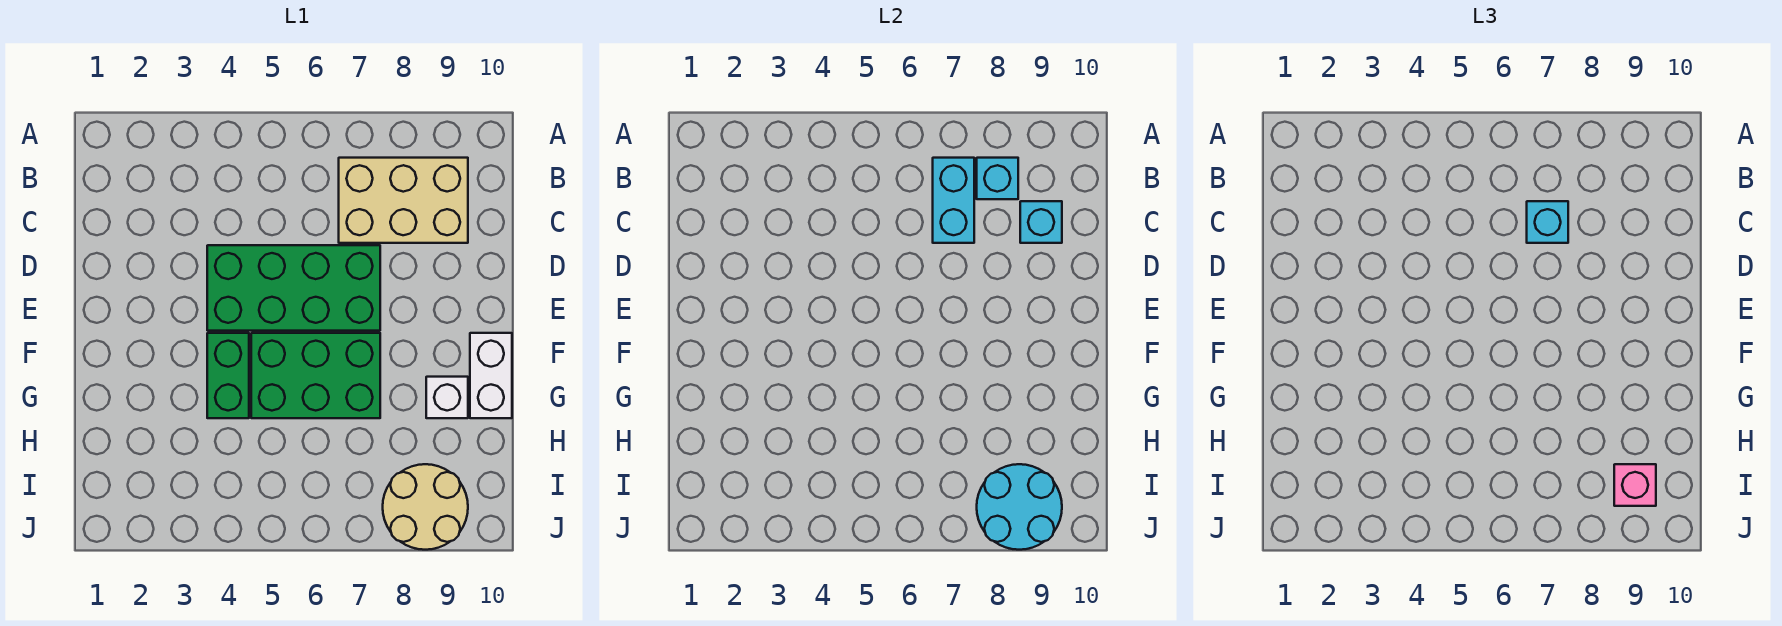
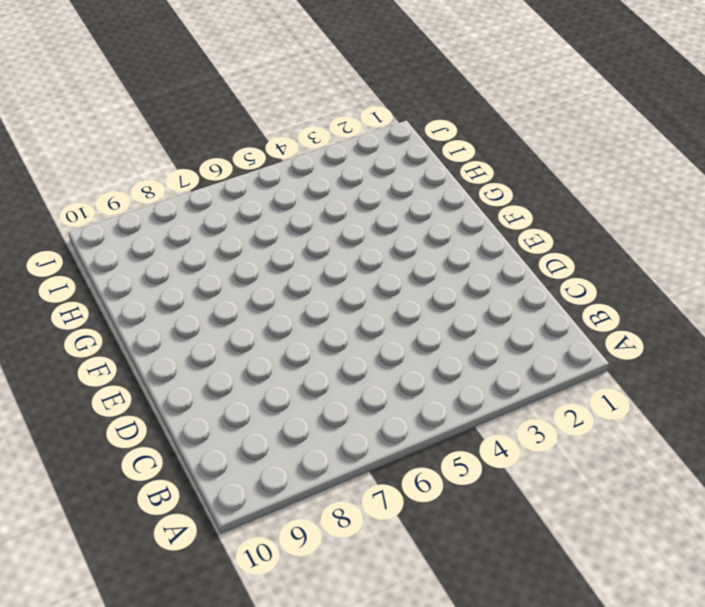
none -> tan 2x3 brick [339,158,468,243]
none -> green 2x4 brick [207,245,380,331]
none -> green 1x2 brick [207,333,249,418]

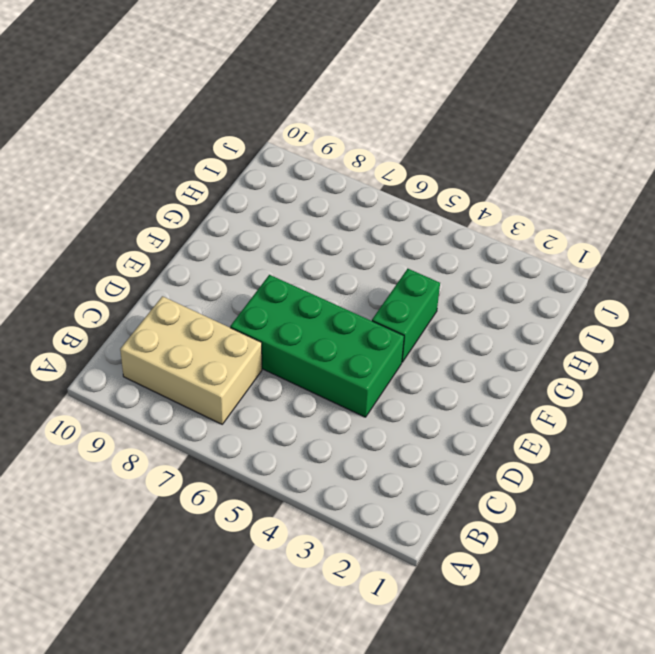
none -> green 2x3 brick [251,333,380,418]
none -> white 1x2 brick [470,333,512,418]
none -> white 1x1 brick [426,377,468,418]

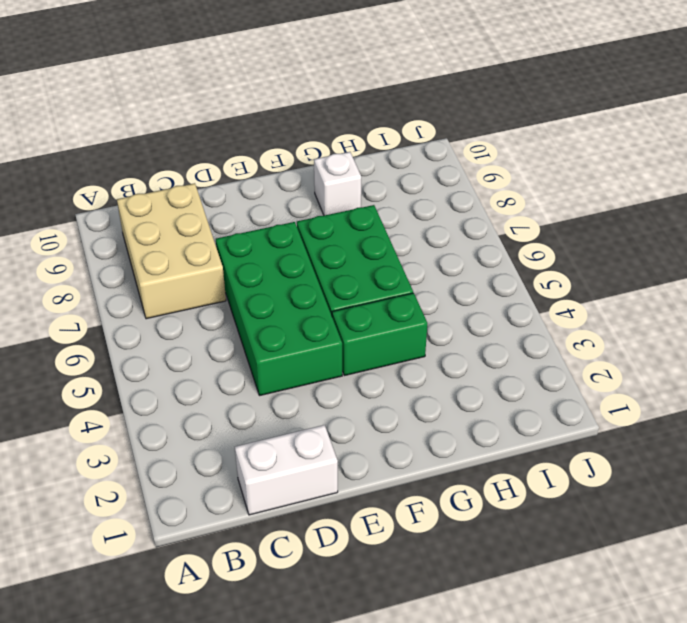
white 1x2 brick [235,425,338,515] -> white 1x2 brick moved to [470,333,512,418]
none -> tan 2x2 round brick [383,464,468,550]
none -> cyan 1x2 brick [933,158,974,243]
none -> cyan 1x1 brick [977,158,1018,199]

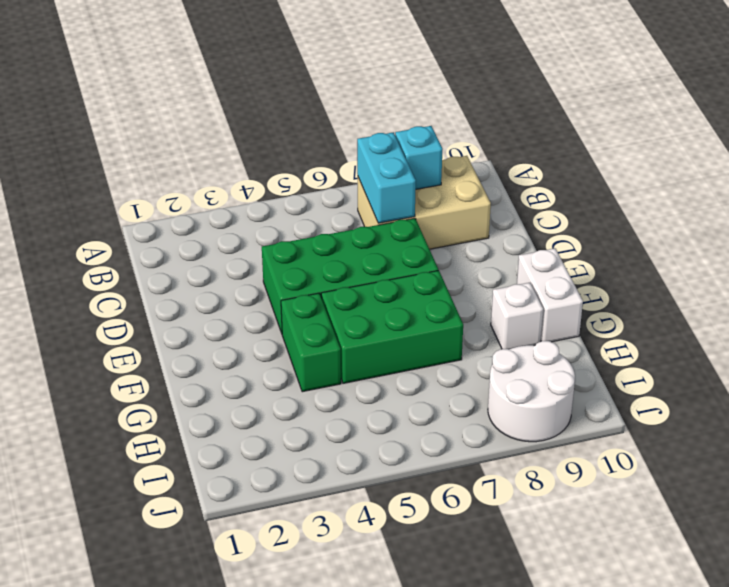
white 2x2 round brick [488,341,575,442] -> tan 2x2 round brick [383,464,468,550]
none -> cyan 1x1 brick [1020,201,1062,243]
none -> cyan 2x2 round brick [977,464,1062,550]
none -> cyan 1x1 brick [1527,201,1568,243]

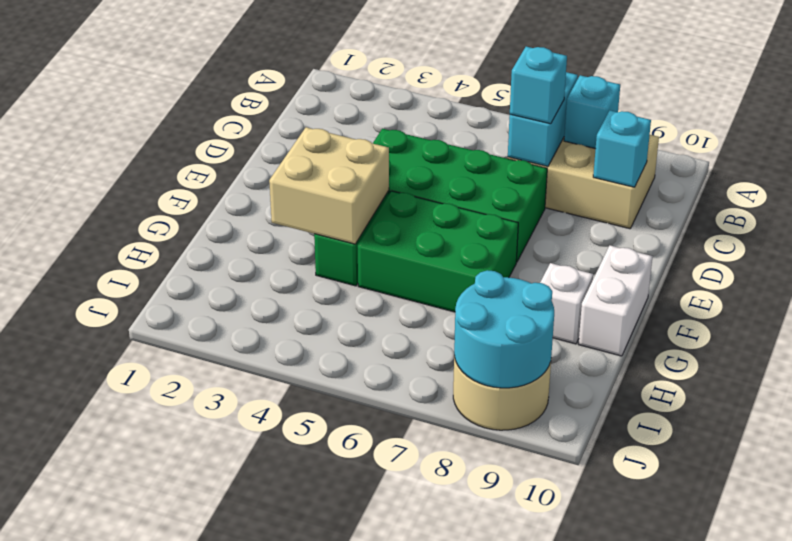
tan 2x2 brick [269,127,389,244] -> none
none -> pink 1x1 brick [1614,464,1656,506]

